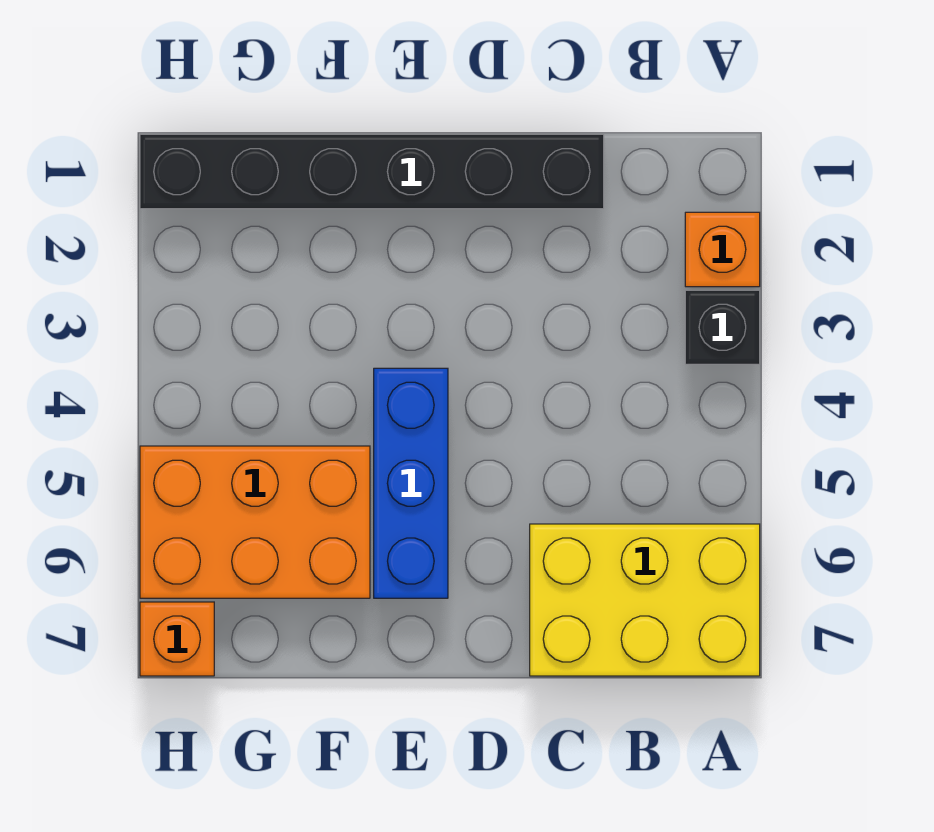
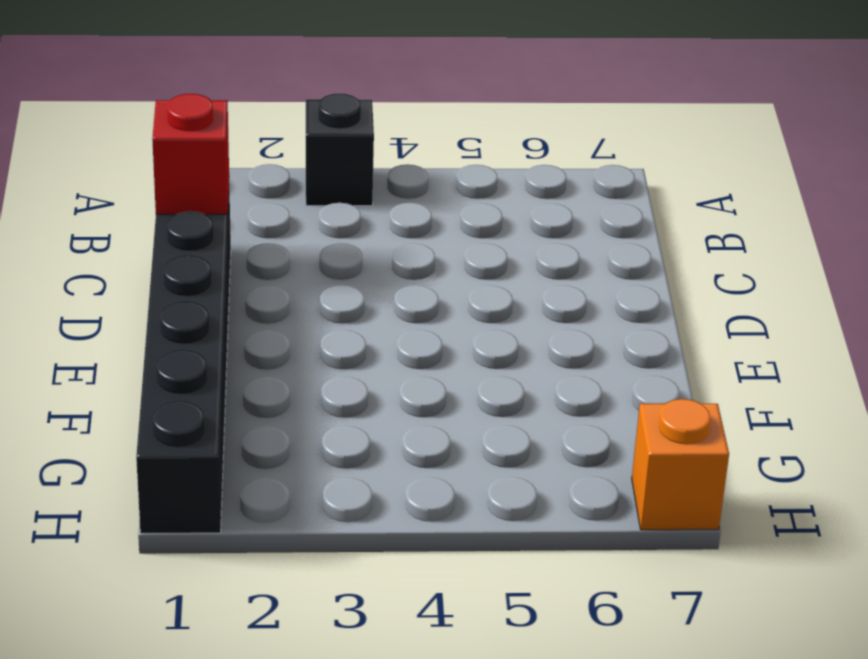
red 1x1 brick [152,94,229,214] -> none
none -> orange 1x1 brick [685,212,760,287]
none -> yellow 2x3 brick [530,524,760,676]

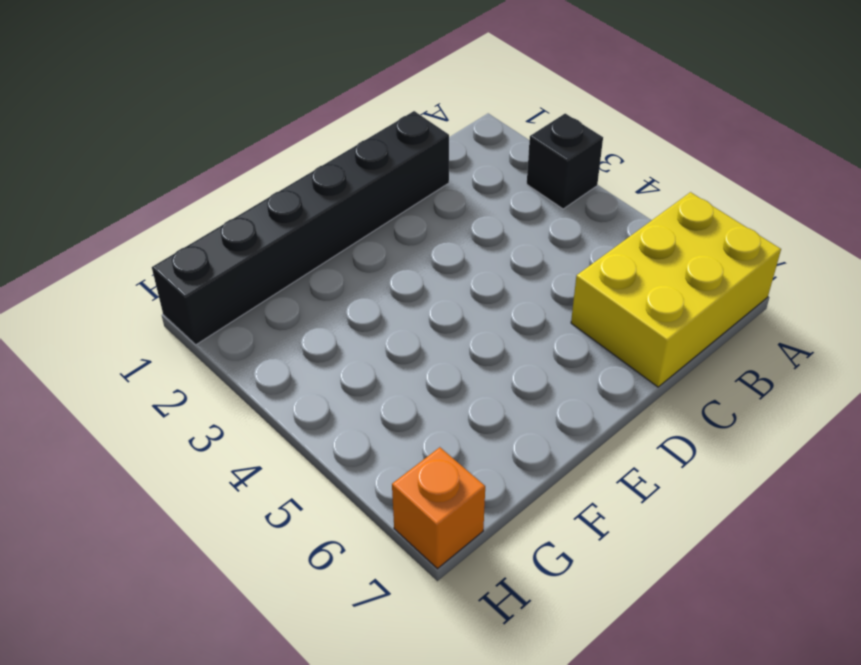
none -> orange 1x1 brick [685,212,760,287]
none -> blue 1x3 brick [374,368,448,598]

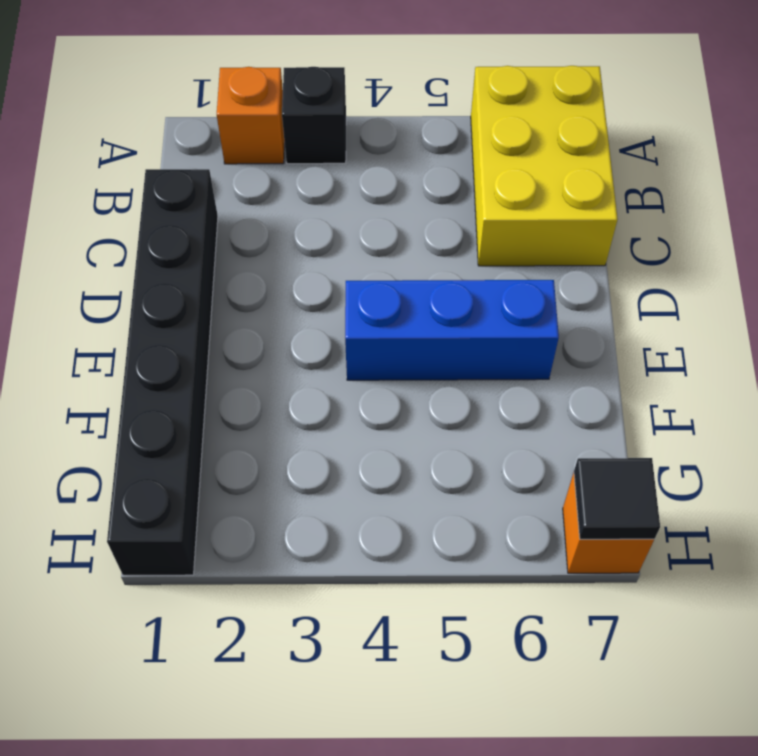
black 1x1 tile [574,458,660,539] -> none
none -> orange 2x3 brick [140,446,370,598]

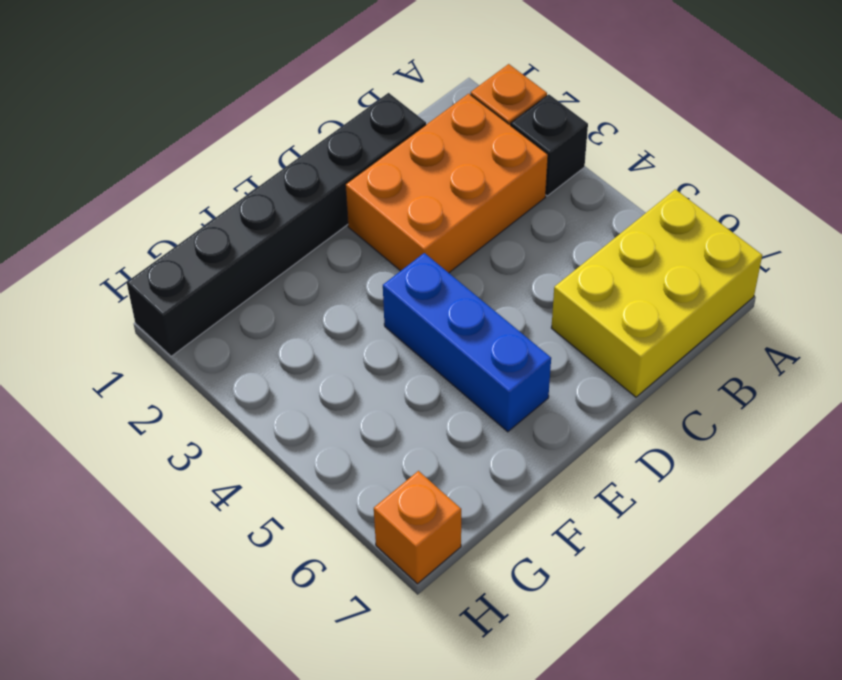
orange 2x3 brick [345,94,548,273] -> orange 2x3 brick moved to [140,446,370,598]

